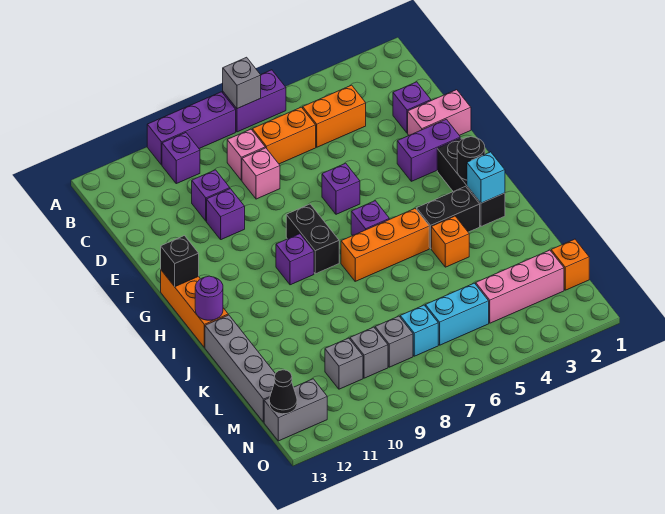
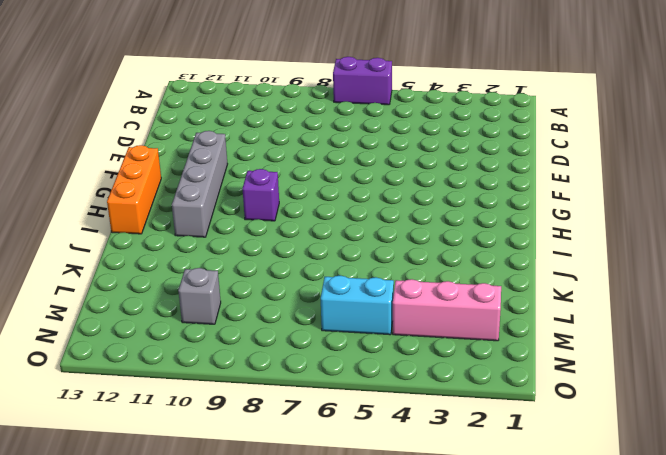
grey 1x4 brick [172,131,227,237] -> grey 1x4 brick moved to [205,315,275,422]
none -> purple 1x3 brick [147,92,236,165]
none -> purple 1x1 brick [162,133,200,184]
none -> orange 1x2 brick [303,85,366,147]
none -> orange 1x2 brick [252,107,316,164]

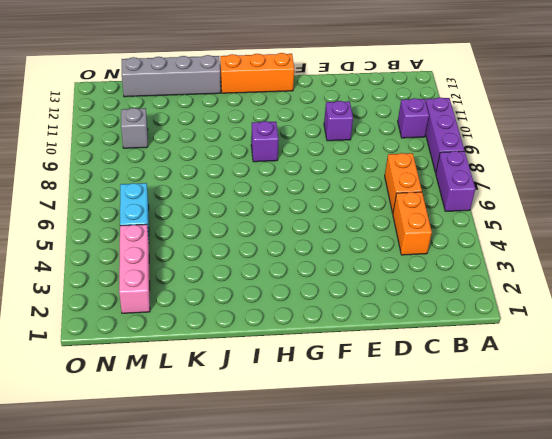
none -> pink 1x1 brick [227,129,265,180]
none -> purple 1x1 brick [393,82,431,133]
none -> pink 1x1 brick [242,148,280,199]
none -> purple 1x1 brick [192,170,230,221]

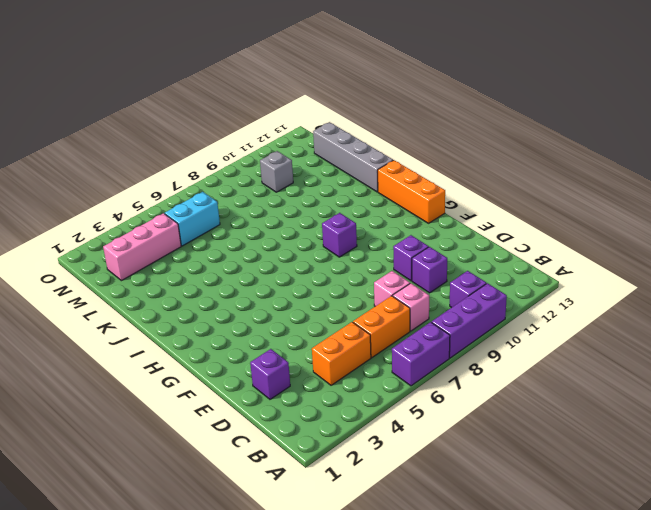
none -> pink 1x2 brick [408,90,471,135]
none -> purple 1x2 brick [397,119,460,181]
none -> purple 1x1 brick [322,163,360,214]
none -> black 1x3 brick [437,138,505,226]

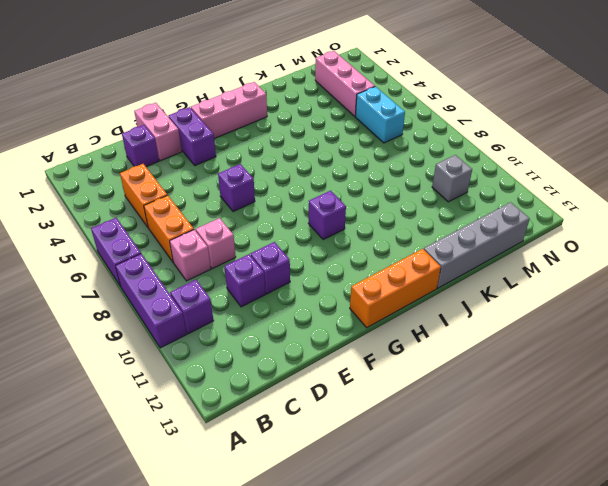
pink 1x3 brick [191,82,267,139] -> black 1x3 brick [437,138,505,226]
none -> black 1x2 brick [286,204,339,274]
none -> purple 1x1 brick [351,201,389,236]
none -> black 1x2 brick [417,186,480,248]
none -> orange 1x3 brick [341,209,429,281]

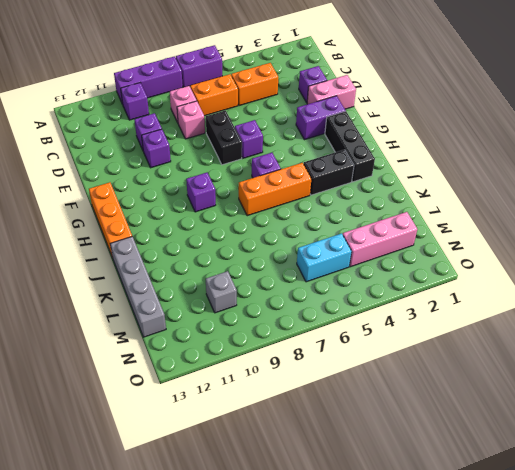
black 1x2 brick [206,111,242,165] -> black 1x2 brick moved to [286,204,339,274]
none -> orange 1x1 brick [431,216,469,267]
none -> orange 1x1 brick [551,239,589,290]
none -> cyan 1x1 brick [400,305,438,356]
none -> grey 1x1 brick [375,316,413,367]

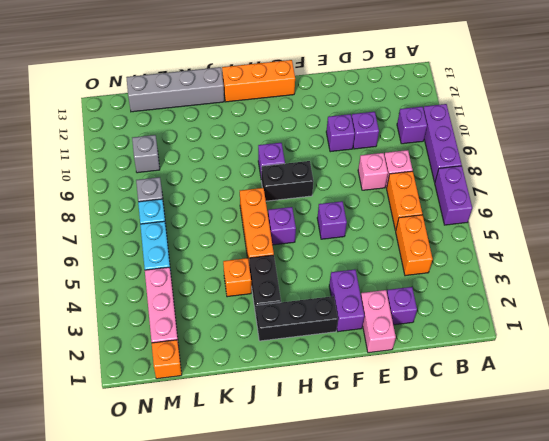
none -> grey 1x1 brick [350,327,388,378]
none -> grey 1x2 brick [264,379,327,441]
none -> grey 1x1 brick [223,57,261,109]
none -> black 1x1 brick [161,236,199,287]

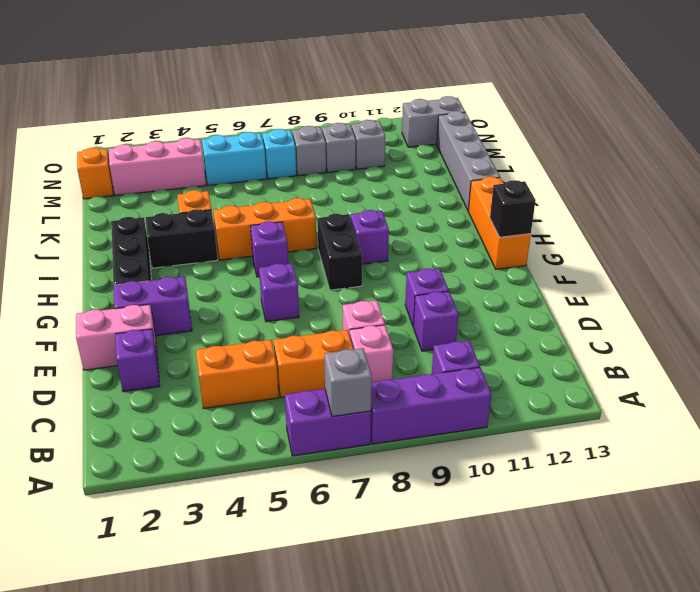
none -> black 1x1 round brick [457,137,485,180]
none -> cyan 1x1 brick [467,152,505,203]
none -> purple 1x1 round brick [195,276,223,320]
none -> black 1x1 cone [269,370,297,414]

